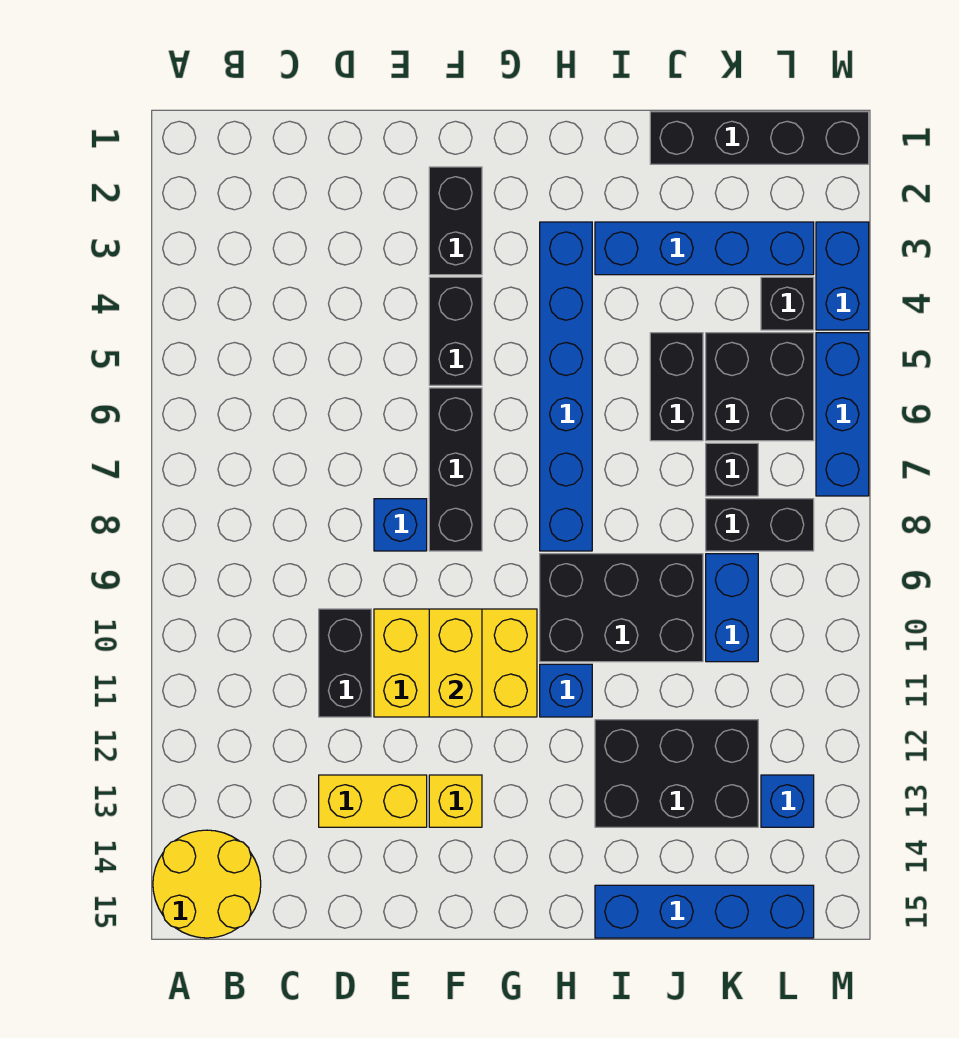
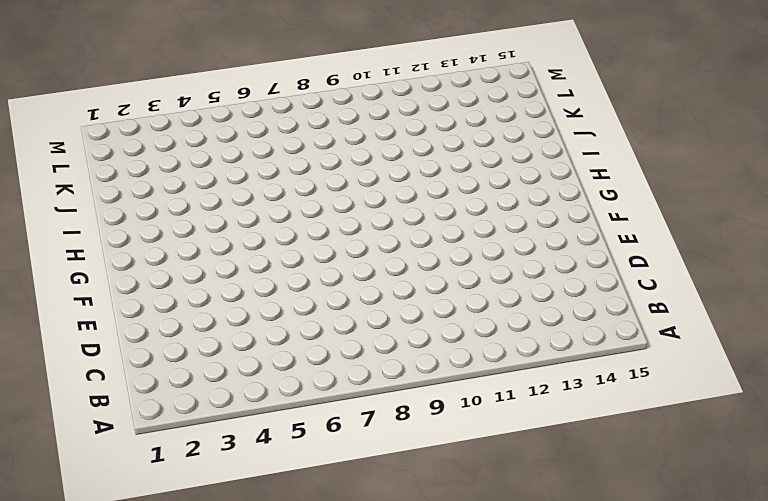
none -> yellow 2x2 round brick [153,830,261,938]
none -> black 1x2 brick [319,609,371,717]
none -> yellow 1x2 brick [319,775,427,827]

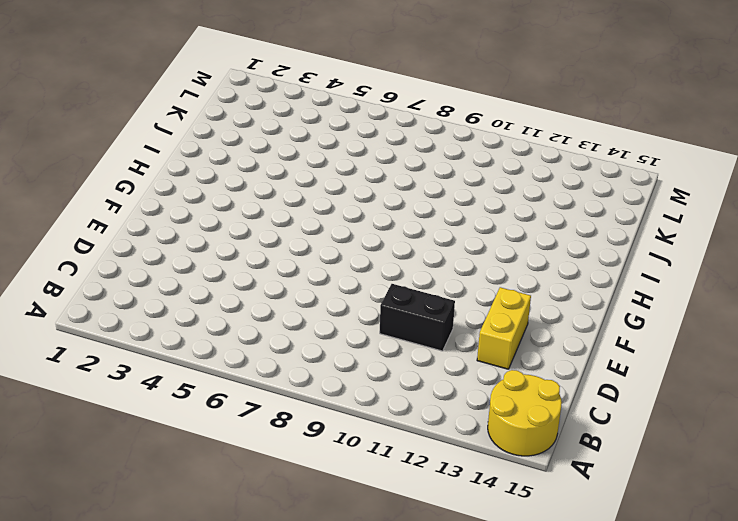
none -> blue 1x1 brick [374,499,427,551]
none -> yellow 2x3 brick [374,609,537,717]
none -> black 1x2 brick [429,167,482,275]

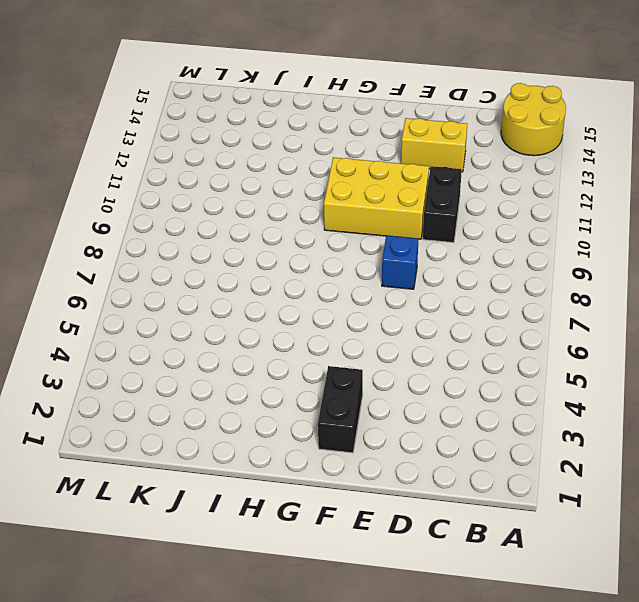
none -> black 1x2 brick [429,277,482,385]
none -> black 1x3 brick [429,388,482,551]
none -> yellow 1x1 brick [429,775,482,827]

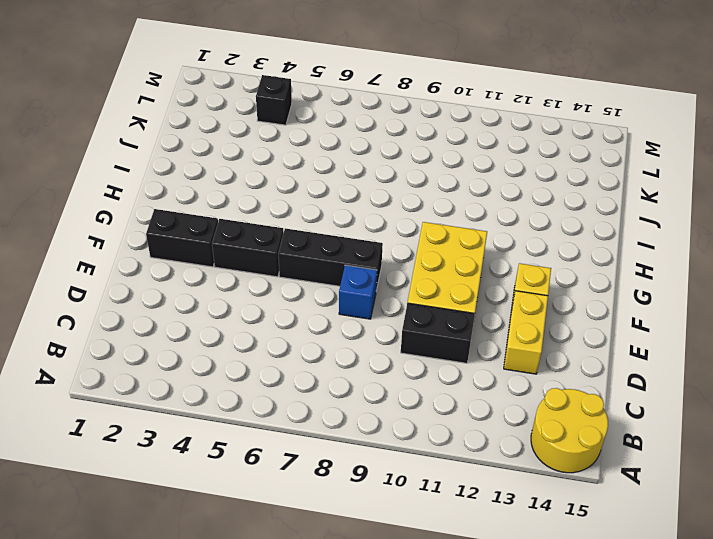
none -> blue 1x6 brick [540,222,592,551]
none -> black 2x3 brick [540,554,703,662]
none -> blue 1x1 brick [540,664,592,717]

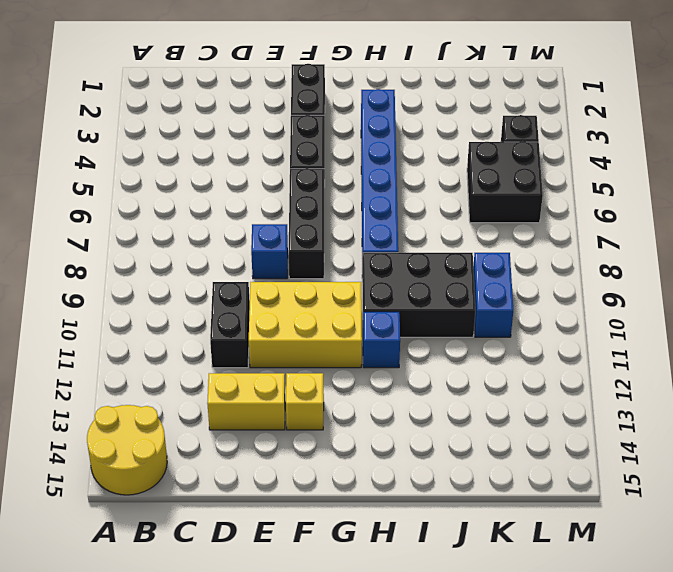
none -> blue 1x4 brick [595,222,814,275]
none -> black 2x3 brick [595,720,758,827]
none -> blue 1x4 brick [595,885,814,938]

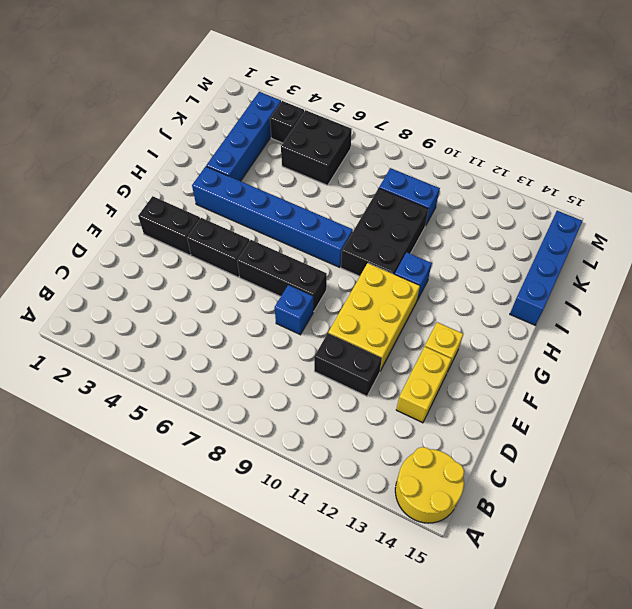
none -> black 2x3 brick [595,720,758,827]
none -> black 1x4 brick [650,112,869,164]
none -> black 1x2 brick [650,333,703,441]

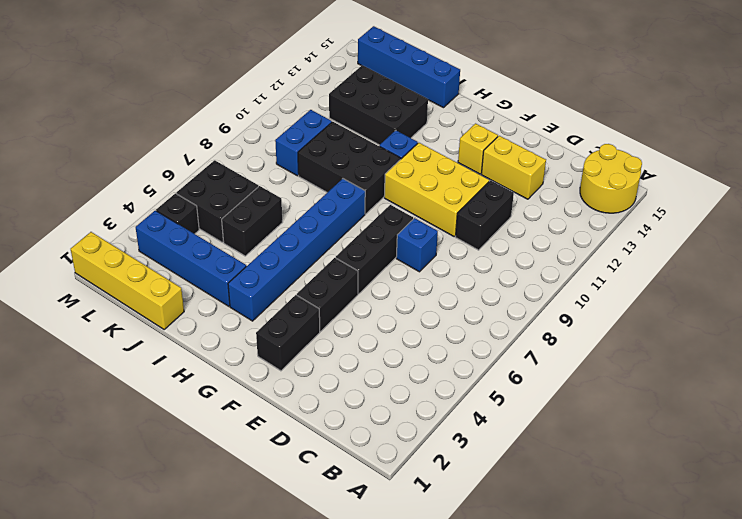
yellow 1x4 brick [71,232,184,329] -> black 1x4 brick [650,112,869,164]
none -> black 1x1 brick [706,443,758,496]
none -> black 1x2 brick [706,499,814,551]
none -> blue 1x1 brick [761,775,814,827]

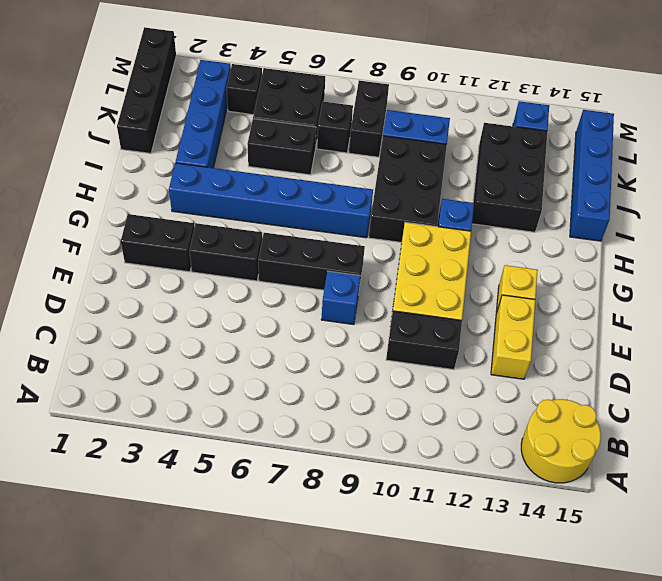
none -> blue 1x2 brick [816,222,869,330]
none -> blue 1x3 brick [816,333,869,496]
none -> yellow 1x2 brick [429,609,482,717]

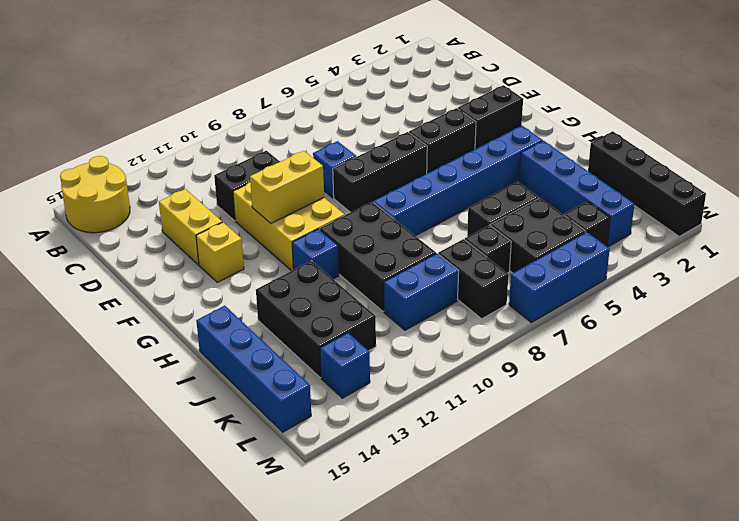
none -> blue 1x2 brick [816,222,869,330]

